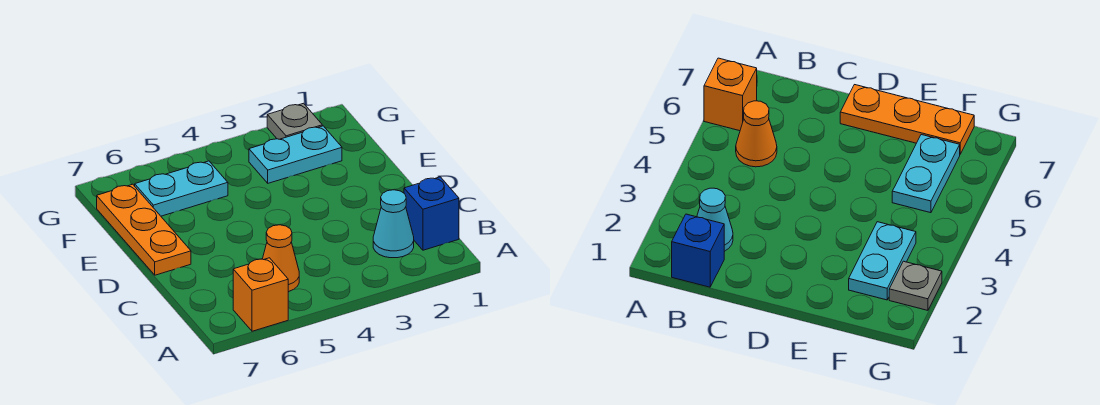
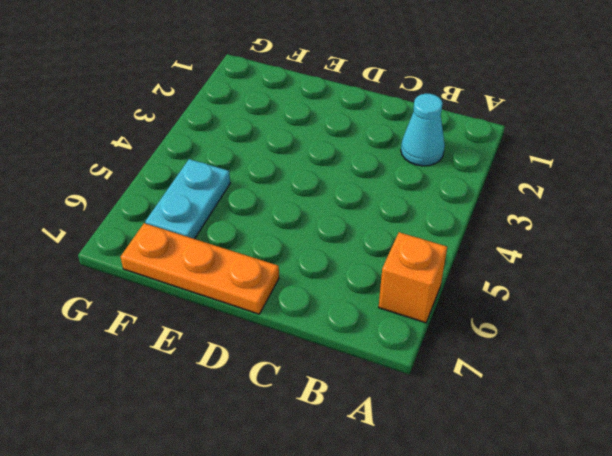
none -> blue 1x1 brick [404,177,459,250]
none -> orange 1x1 cone [263,225,299,292]

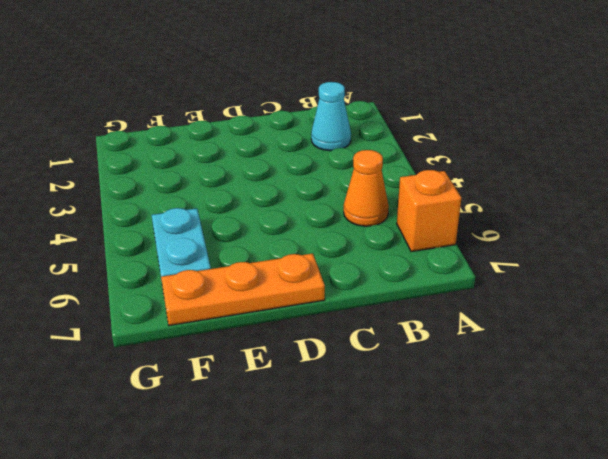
none -> blue 1x1 brick [404,177,459,250]
none -> cyan 1x2 plate [249,126,342,183]

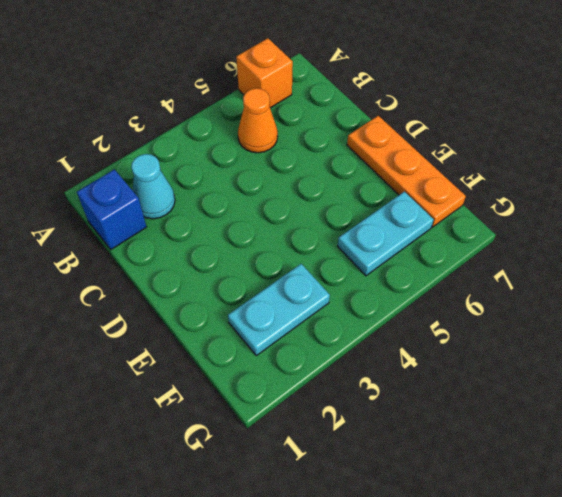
none -> grey 1x1 plate [267,103,322,139]

